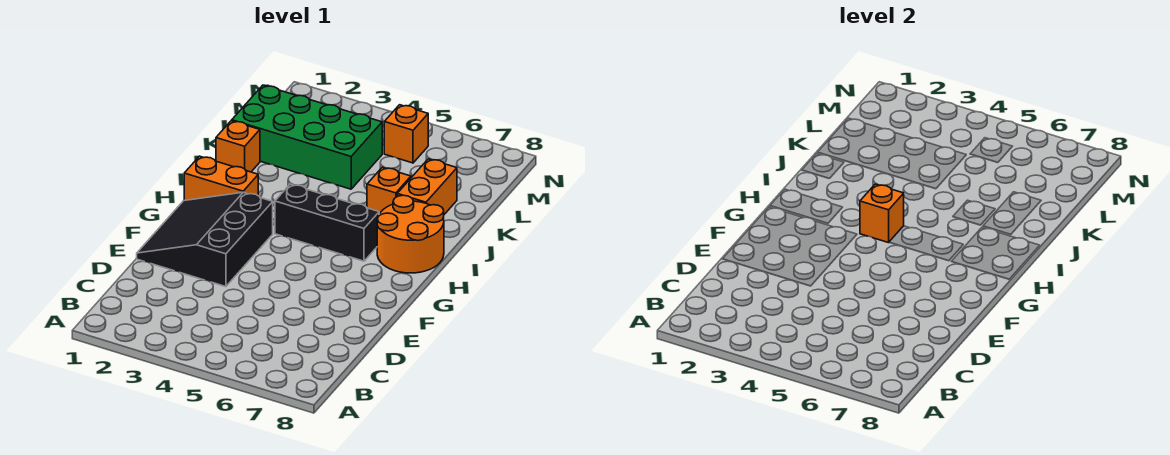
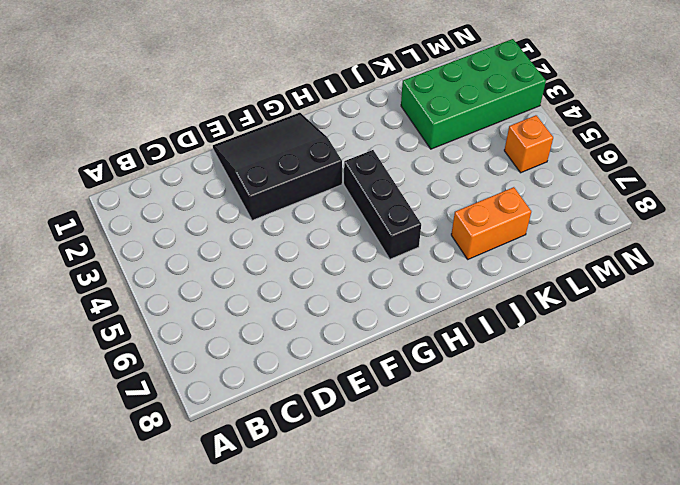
green 2x4 brick [401,39,546,149] -> green 2x4 brick turned to [232,85,382,189]
none -> orange 1x2 brick [184,156,258,200]
none -> orange 2x2 round brick [377,195,444,273]

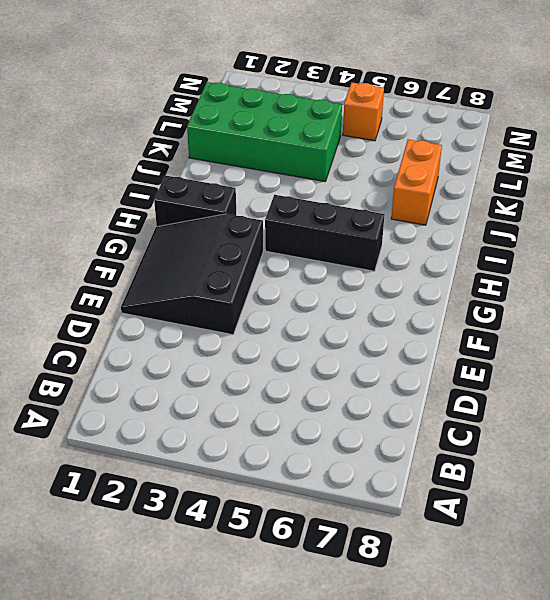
black 1x2 brick [154,175,236,227] -> orange 1x2 brick [184,156,258,200]
none -> orange 2x2 round brick [377,195,444,273]
none -> orange 1x1 brick [216,121,260,172]

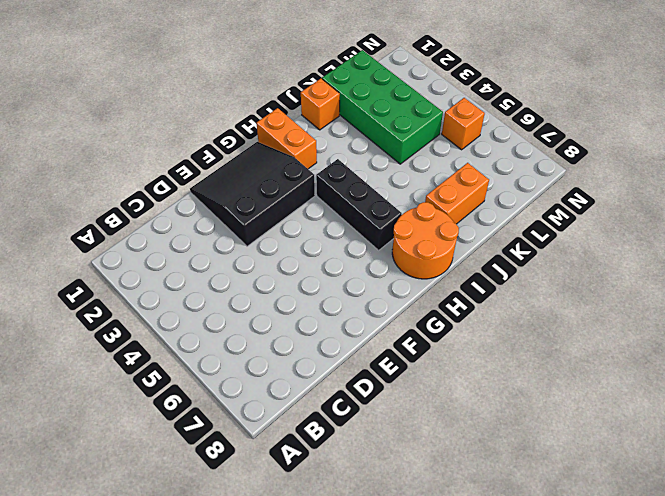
none -> orange 1x1 brick [367,167,411,214]
none -> orange 1x1 brick [860,184,904,243]

